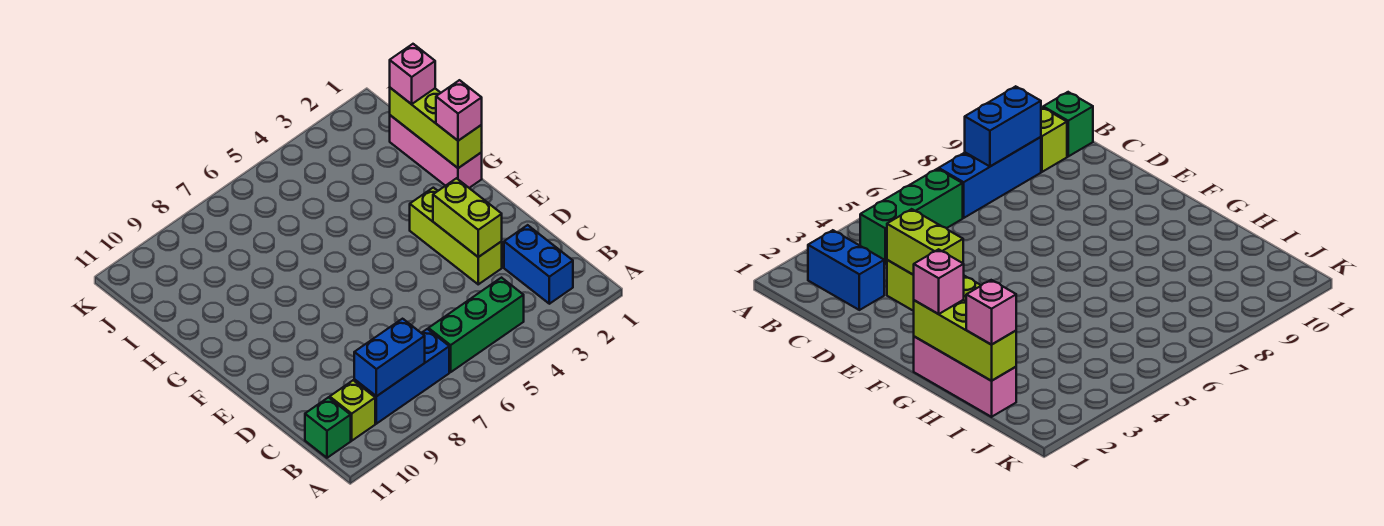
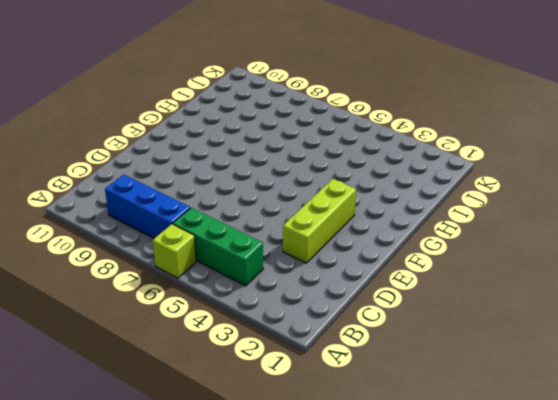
lime 1x1 brick [153,224,196,278] -> lime 1x1 brick moved to [330,380,375,441]
none -> blue 1x2 brick [504,225,573,304]
none -> green 1x1 brick [305,397,351,458]
none -> pink 1x3 brick [390,115,482,188]

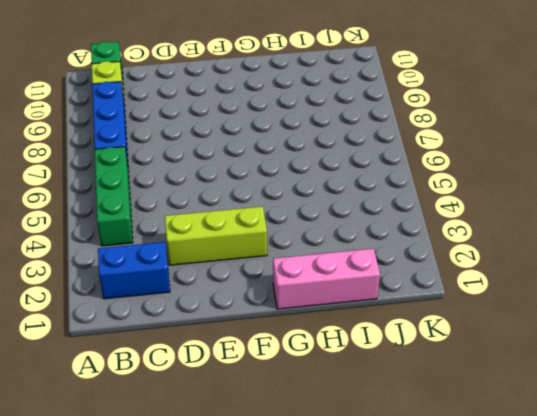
none -> blue 1x2 brick [354,319,425,396]
none -> lime 1x2 brick [433,178,502,257]
none -> lime 1x3 brick [390,88,482,168]

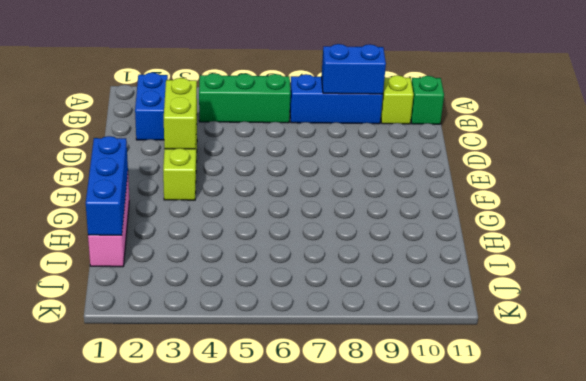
blue 1x3 brick [86,136,128,235] -> lime 1x3 brick [390,88,482,168]
none -> pink 1x1 brick [436,80,482,141]
none -> pink 1x1 brick [390,44,435,104]

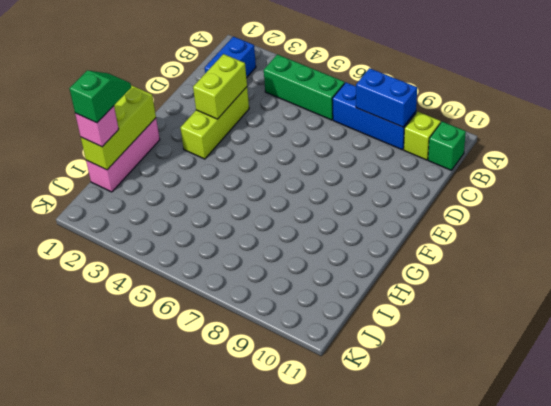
green 1x2 slope [69,71,131,123] -> none
none -> pink 1x1 brick [436,80,482,141]

